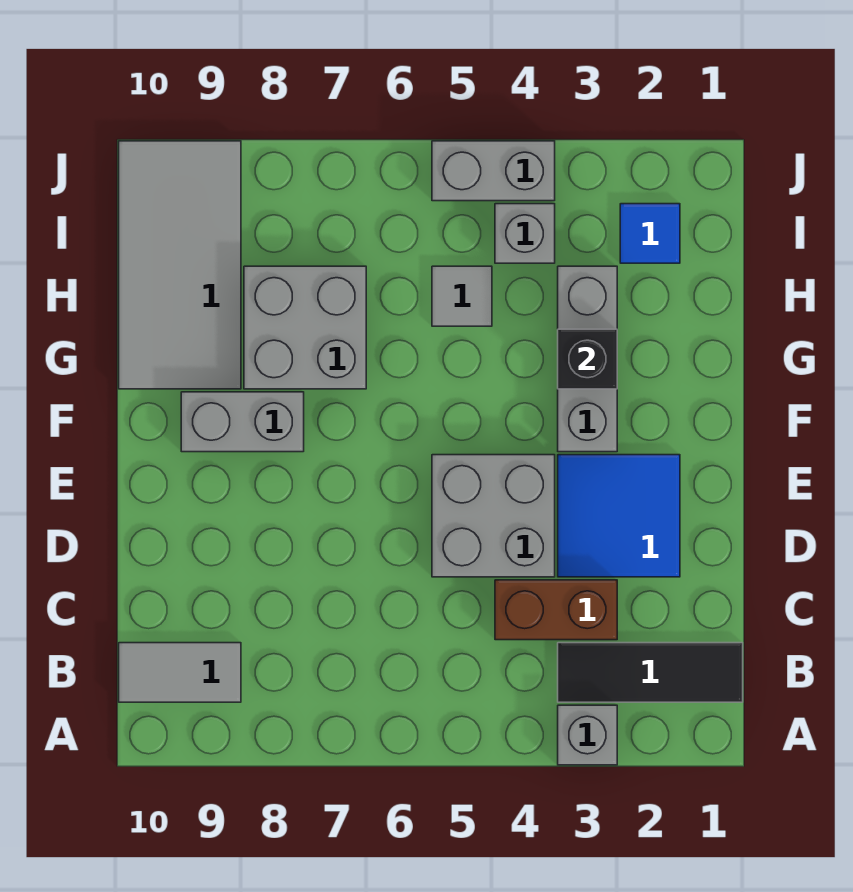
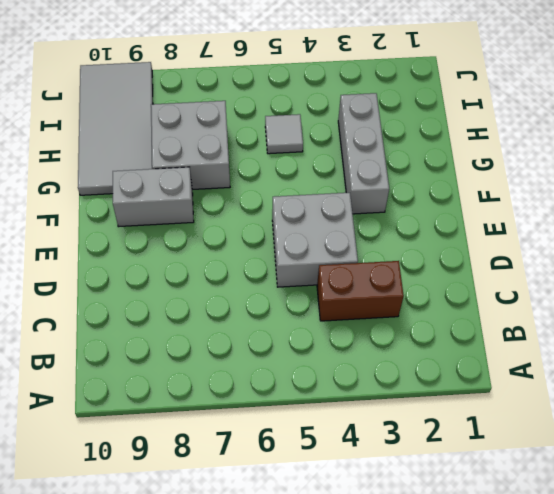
none -> grey 1x1 brick [558,705,617,765]
none -> black 1x3 tile [558,643,743,702]
none -> grey 1x2 tile [119,643,241,702]

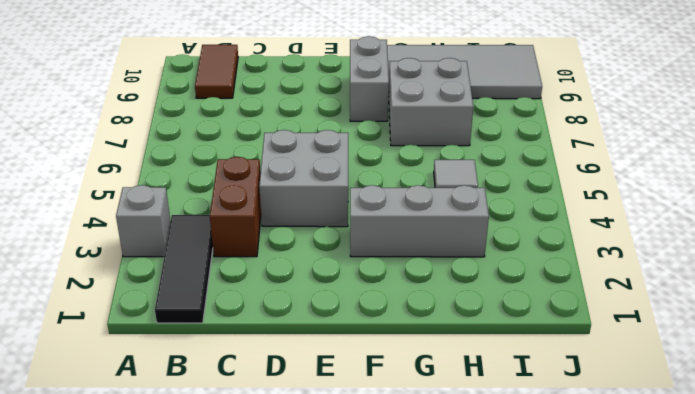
brown 1x2 tile [195,45,238,98] -> grey 1x2 tile [119,643,241,702]
none -> blue 2x2 tile [558,455,680,577]
none -> blue 1x1 tile [620,204,680,263]
none -> grey 1x1 brick [495,204,555,263]

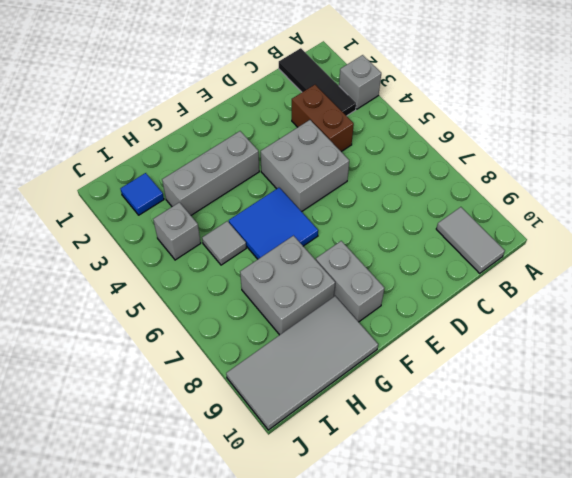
blue 2x2 tile [229,188,318,259] -> blue 2x2 tile moved to [558,455,680,577]
none -> grey 1x2 brick [432,141,555,201]
none -> black 1x1 brick [558,329,617,389]

